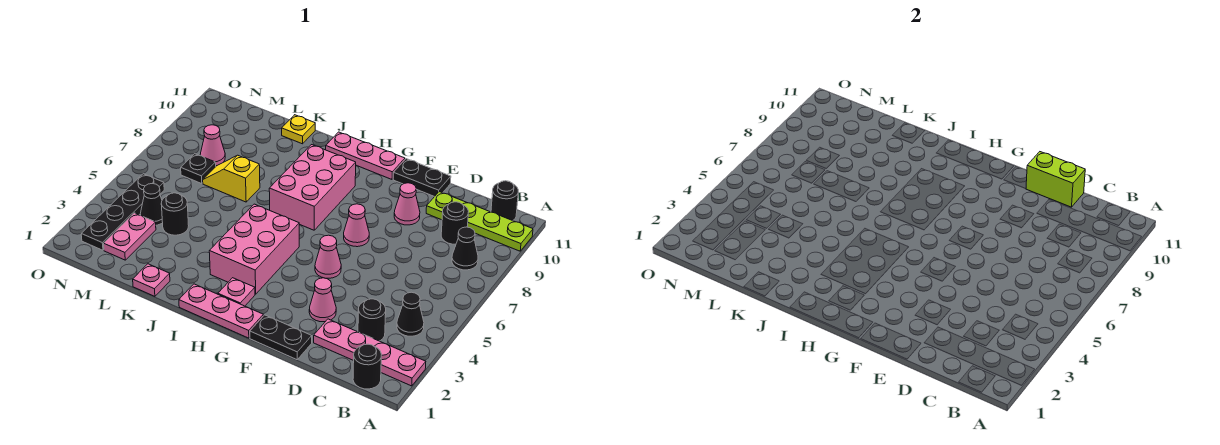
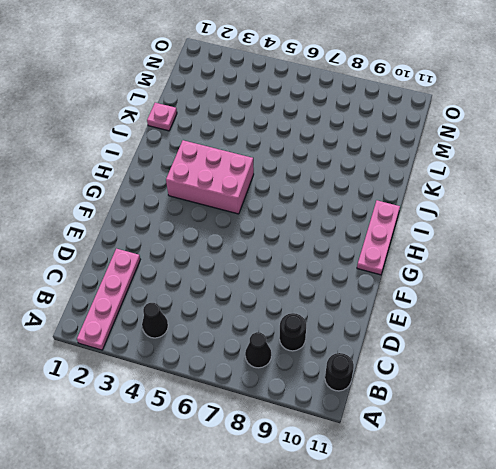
none -> lime 1x4 plate [426,192,533,251]
none -> black 1x1 round brick [353,344,381,389]
none -> black 1x1 round brick [358,299,386,341]

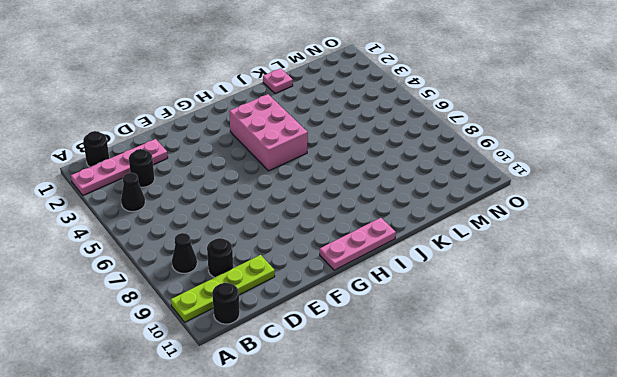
none -> black 1x2 plate [250,315,312,360]
none -> pink 1x1 cone [309,278,336,322]
none -> pink 1x1 cone [394,183,420,225]

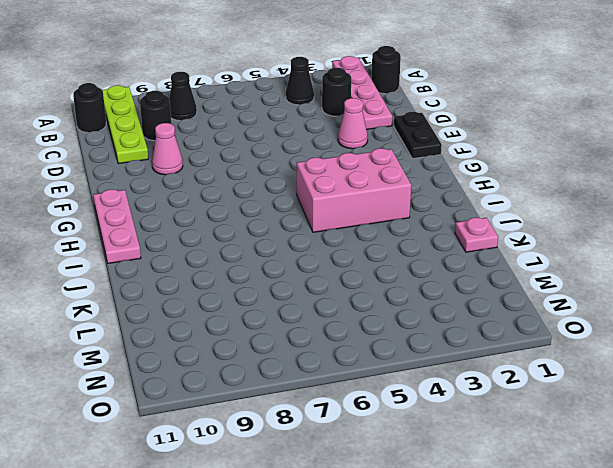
none -> black 1x2 plate [393,159,451,197]
none -> pink 1x1 cone [315,235,341,278]
none -> pink 1x1 cone [344,204,369,247]

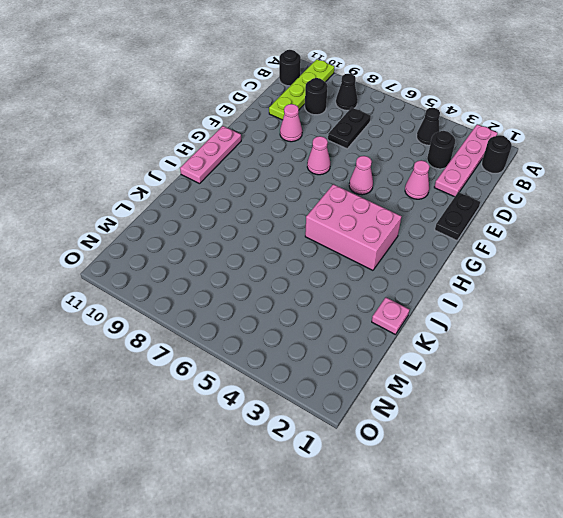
black 1x2 plate [328,108,371,149] -> black 1x2 plate moved to [393,159,451,197]
none -> pink 1x3 plate [179,284,263,338]
none -> pink 1x1 plate [218,278,255,306]
none -> pink 2x3 brick [269,145,356,230]

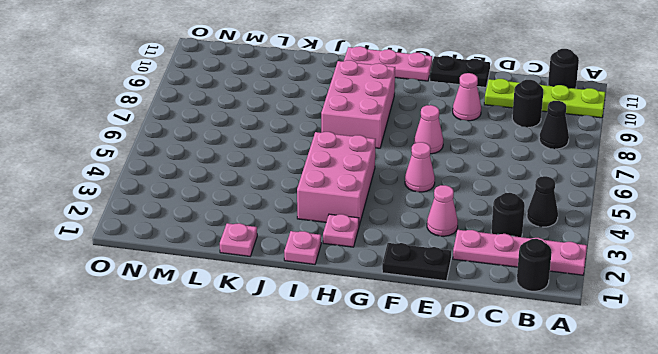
pink 1x1 plate [284,231,321,264] -> pink 1x3 plate [179,284,263,338]
none -> yellow 1x2 slope [203,155,260,202]
none -> yellow 1x1 plate [282,115,315,144]
none -> black 1x1 round brick [161,193,189,235]

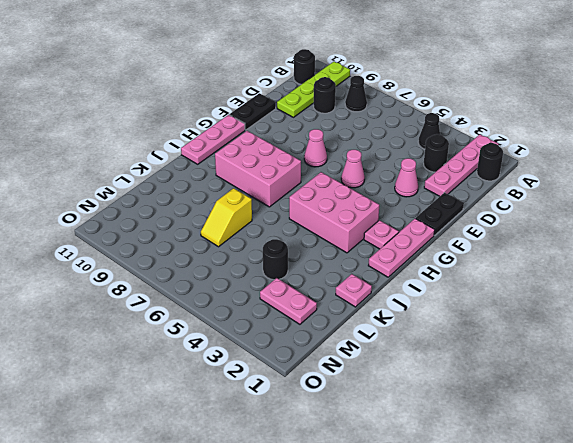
none -> pink 1x1 cone [394,183,420,225]
none -> yellow 1x1 plate [282,115,315,144]
none -> black 1x1 cone [140,184,163,225]

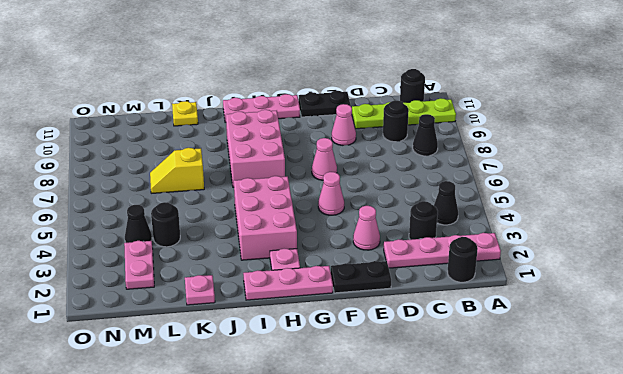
none -> black 1x1 plate [181,154,216,184]
none -> pink 1x1 cone [200,125,225,166]
none -> black 1x4 plate [81,174,164,250]

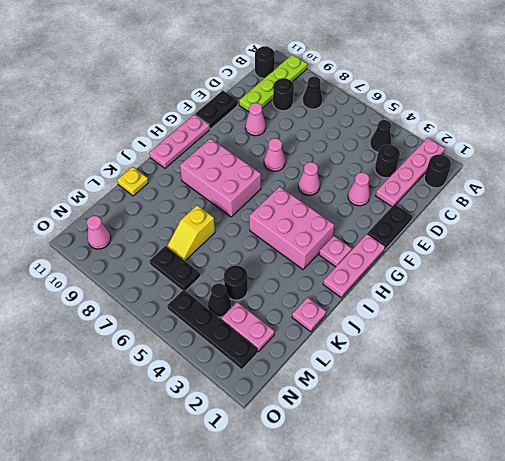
black 1x2 plate [149,246,200,291] -> black 1x1 plate [181,154,216,184]
pink 1x1 cone [87,216,111,249] -> pink 1x1 cone moved to [200,125,225,166]
none -> lime 1x2 brick [1026,152,1085,207]

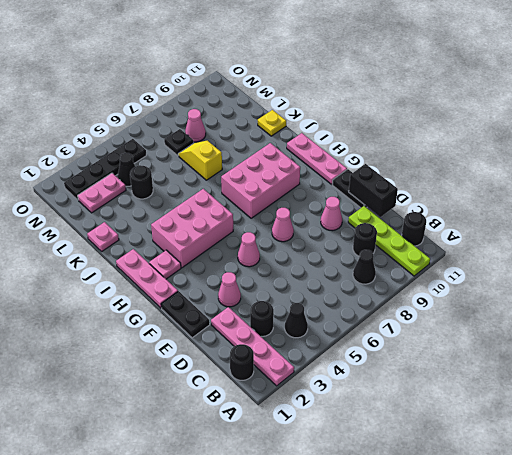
black 1x2 brick [349,164,398,217] -> lime 1x2 brick [1026,152,1085,207]

